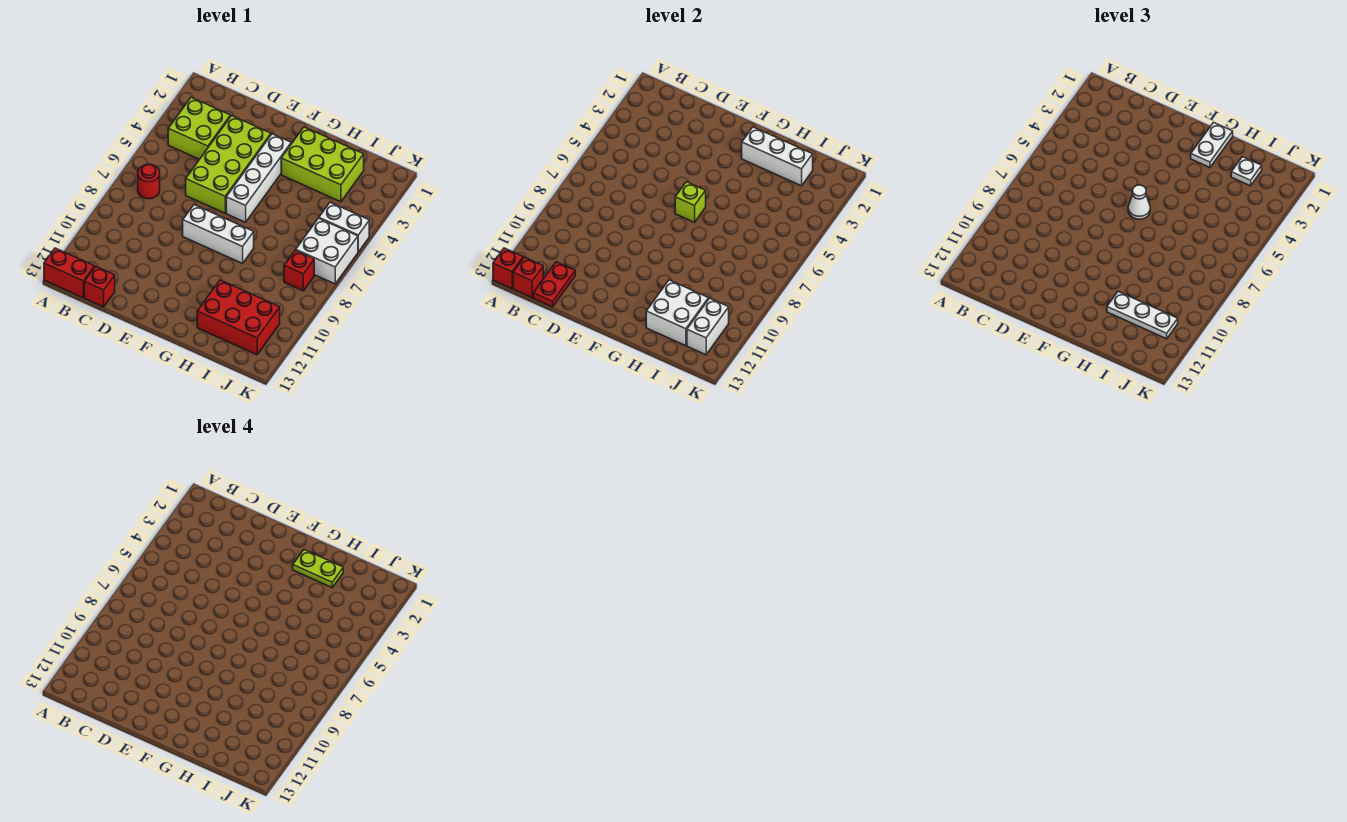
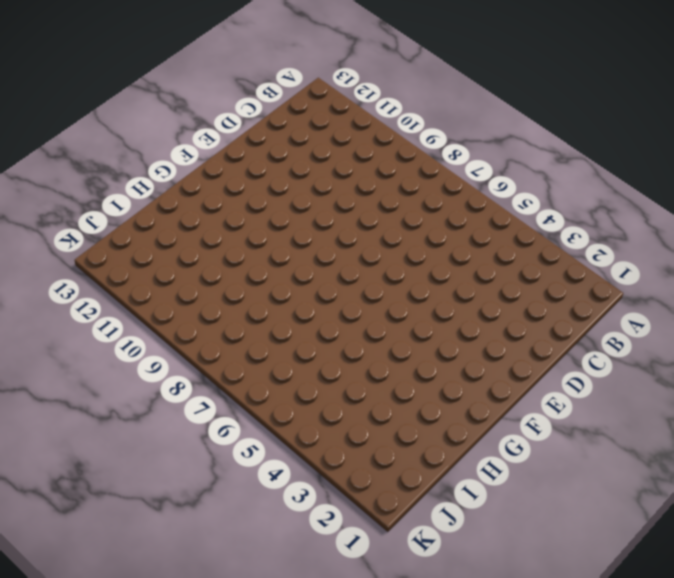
none -> red 1x2 brick [44,248,94,298]
none -> lime 2x2 brick [168,97,230,159]
none -> red 1x1 round brick [138,164,160,199]

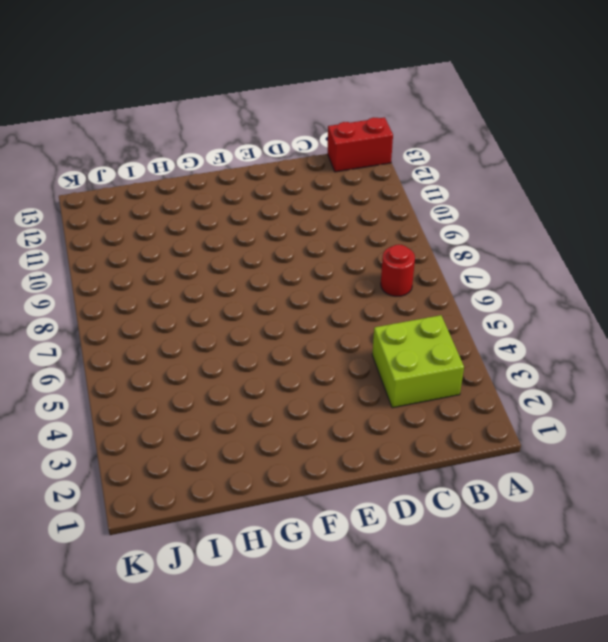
none -> red 1x1 brick [84,266,115,307]
none -> lime 2x4 brick [186,116,271,213]
none -> white 1x3 brick [183,205,254,263]

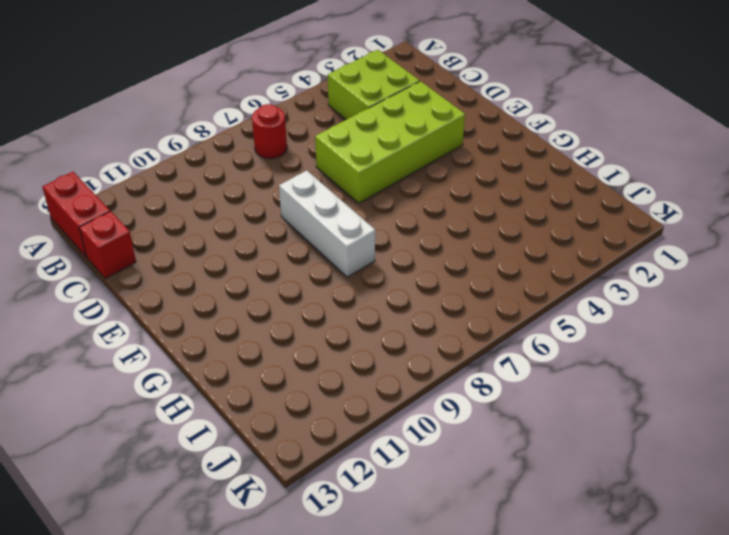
none -> white 1x4 brick [226,134,291,222]
none -> lime 2x3 brick [281,127,364,202]
none -> red 2x3 brick [197,280,280,355]

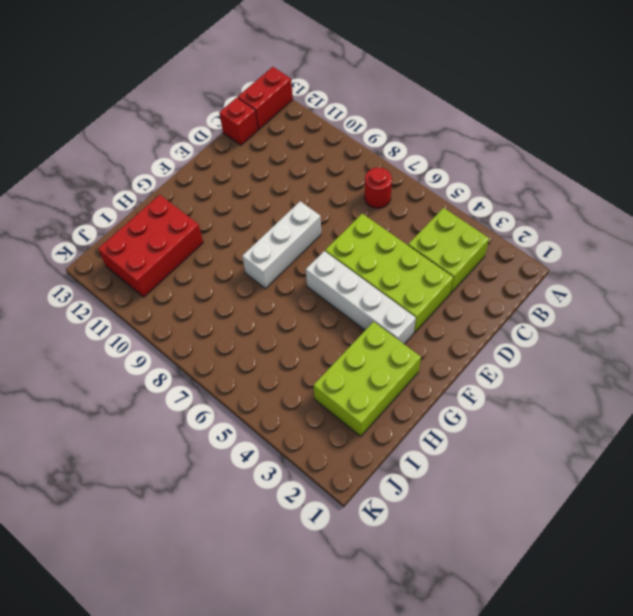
none -> white 1x2 brick [319,202,369,252]
none -> white 2x2 brick [296,218,358,284]
none -> red 1x1 brick [284,250,314,291]

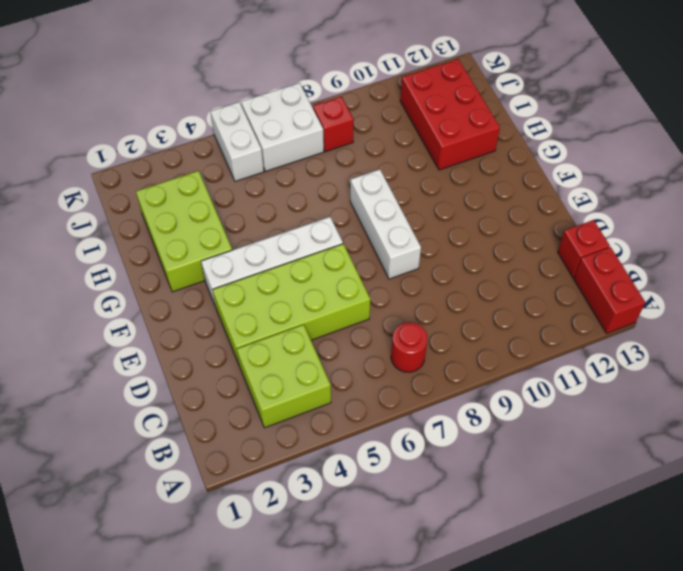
none -> red 1x1 brick [493,248,523,289]
none -> red 1x1 brick [513,257,543,298]
none -> red 1x2 plate [533,262,575,307]

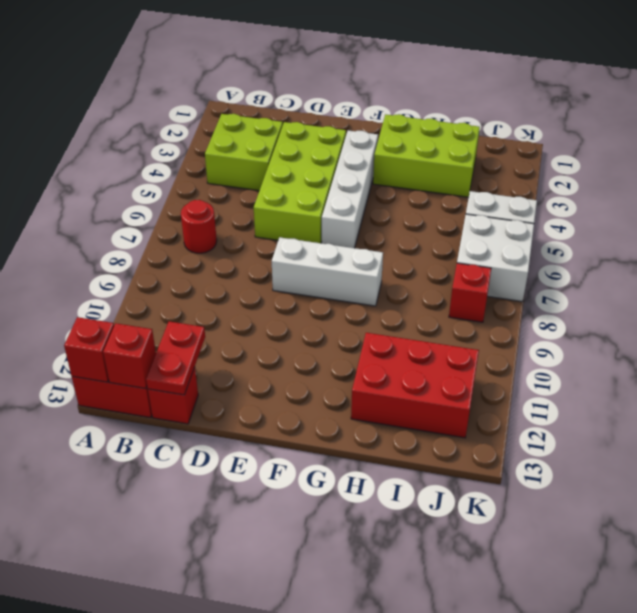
none -> lime 1x1 brick [675,182,706,222]
none -> white 1x3 brick [742,127,813,186]
none -> white 2x2 brick [646,280,708,346]

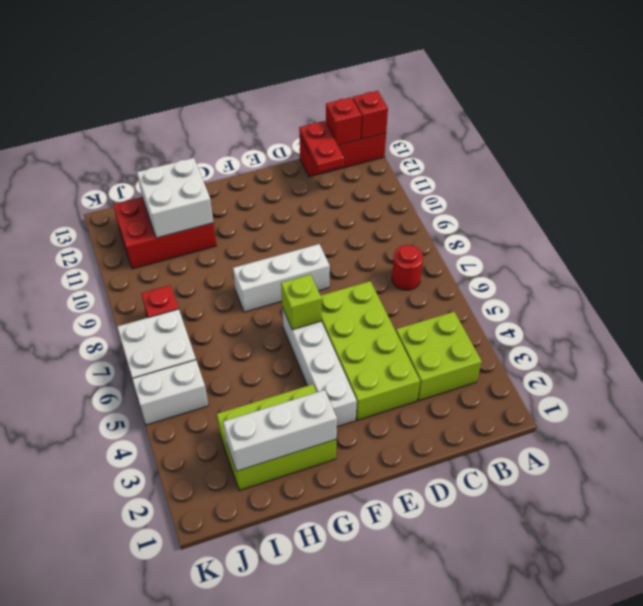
none -> white 1x2 brick [687,298,729,355]
none -> white 1x1 cone [1128,185,1150,219]
none -> white 1x2 plate [1191,123,1233,168]

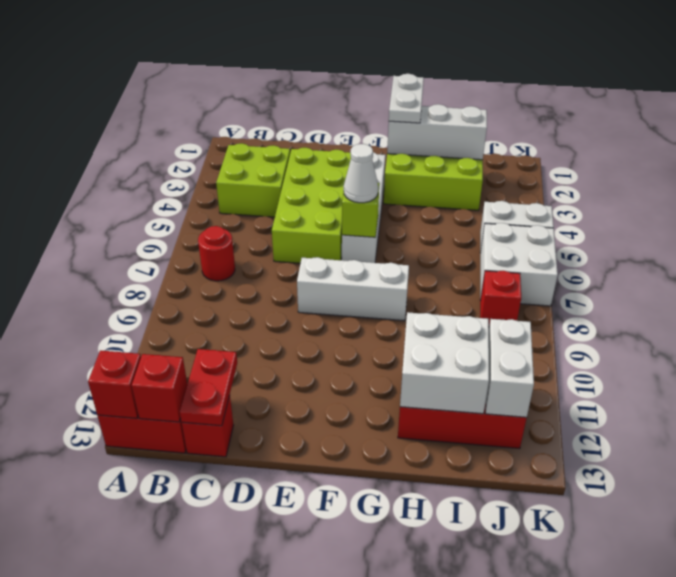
none -> white 1x3 plate [1107,292,1178,339]
none -> white 1x1 plate [1231,157,1262,186]
none -> lime 1x2 plate [293,550,343,588]

